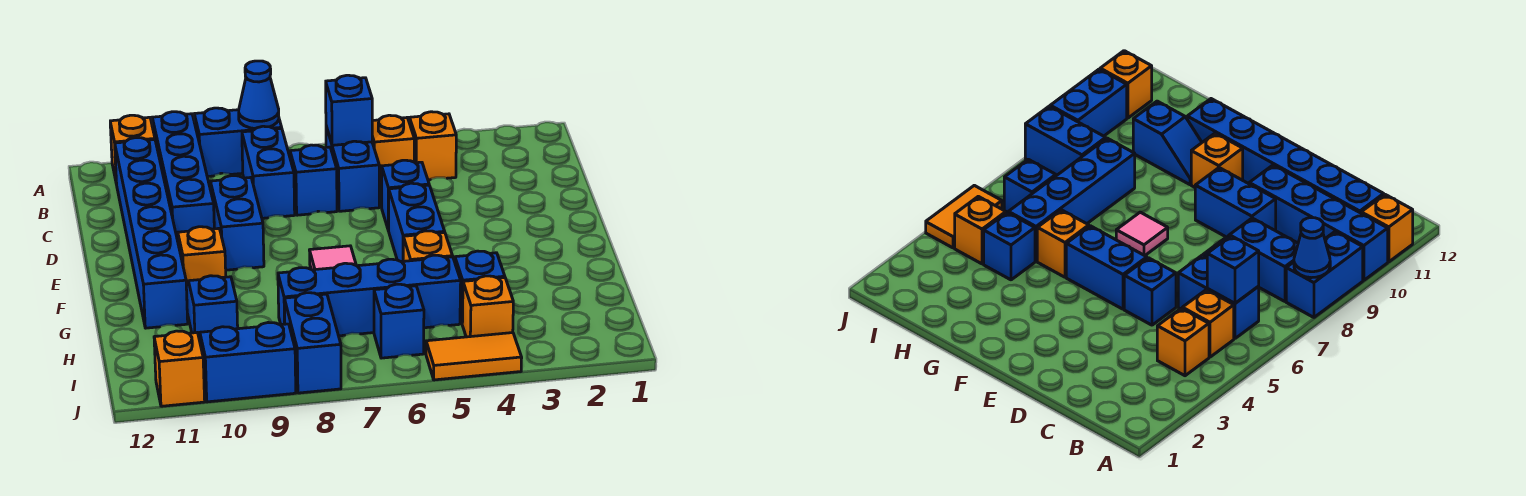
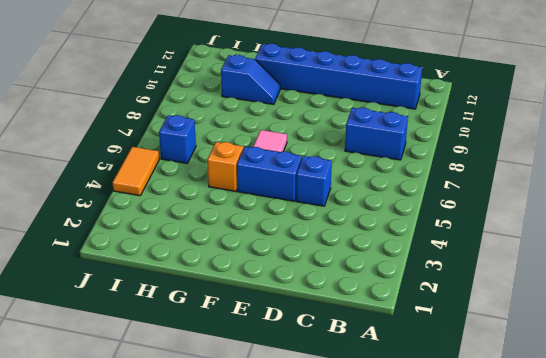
none -> blue 1x2 brick [194,108,282,177]
none -> blue 1x4 brick [152,112,214,241]
none -> orange 1x1 brick [110,115,155,184]

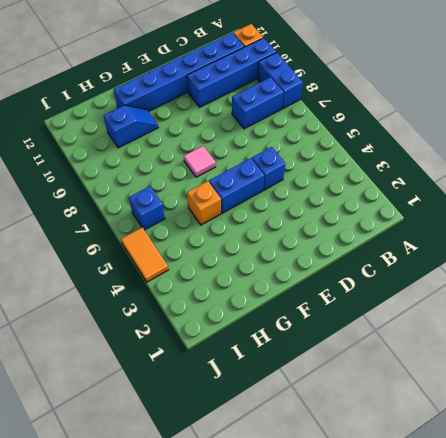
none -> orange 1x1 brick [410,112,456,180]
none -> orange 1x1 brick [372,115,414,184]
none -> blue 1x2 brick [326,126,379,211]

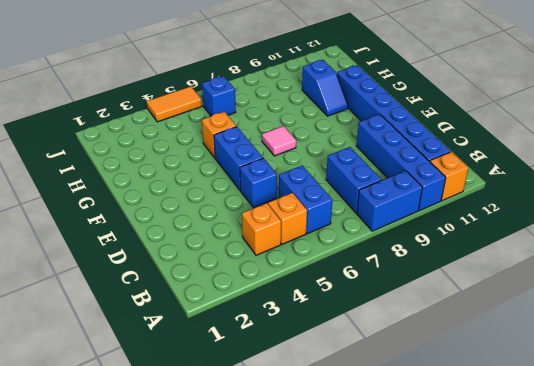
none -> blue 1x1 brick [290,145,337,215]
none -> blue 1x2 brick [210,176,264,270]
none -> orange 1x1 brick [178,227,226,286]

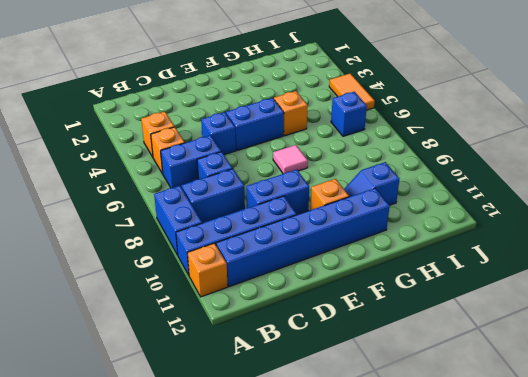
none -> blue 1x1 brick [455,251,505,322]
none -> blue 1x4 brick [278,255,461,336]
none -> orange 1x1 brick [462,276,513,337]

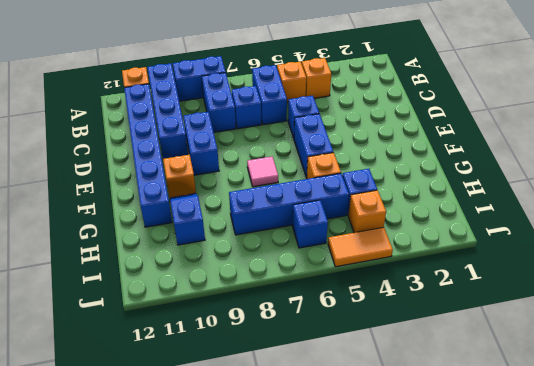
none -> blue 1x2 brick [284,293,341,393]
none -> blue 1x2 brick [200,323,296,402]
none -> orange 1x1 brick [154,331,205,406]

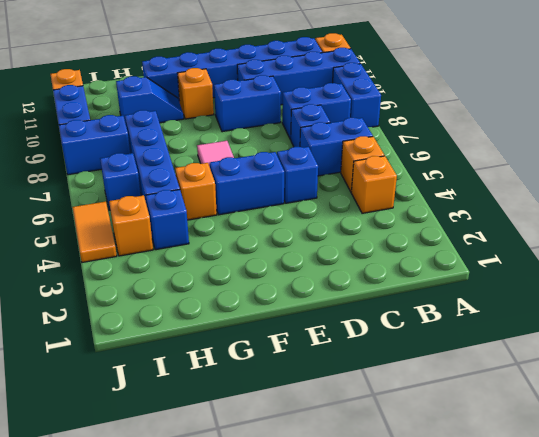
none -> blue 1x1 cone [239,61,279,129]
none -> blue 1x1 brick [326,75,372,145]

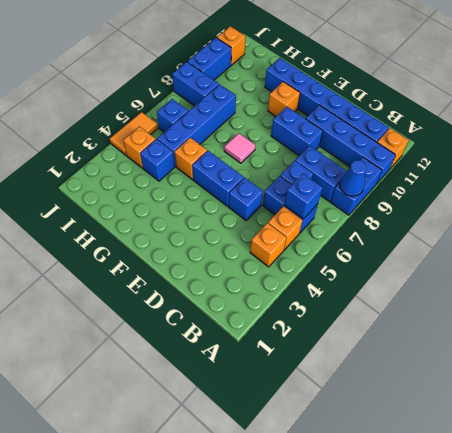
none -> blue 1x2 slope [186,276,238,341]

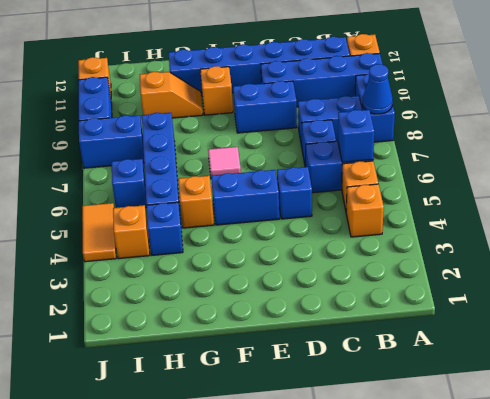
orange 1x2 slope [140,72,203,118] -> blue 1x2 slope [186,276,238,341]

